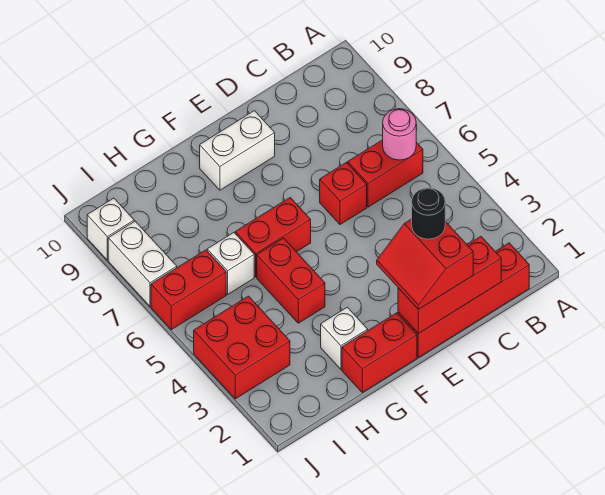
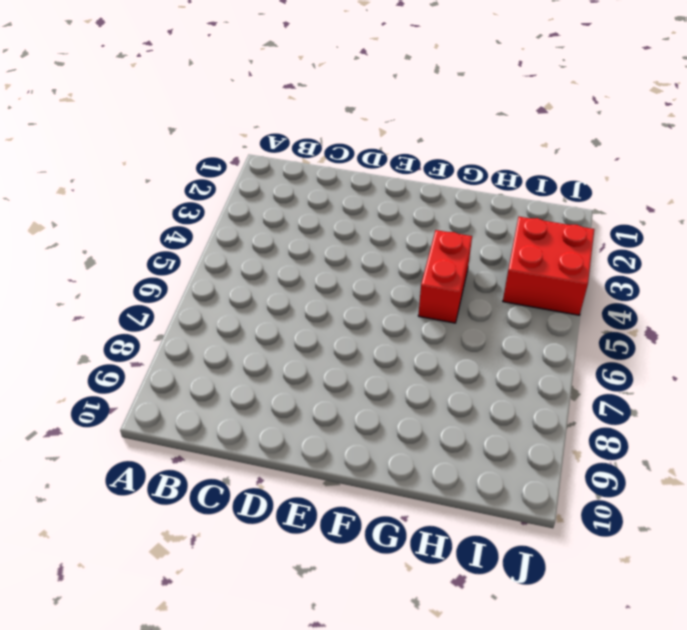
none -> red 1x4 brick [398,243,529,357]
none -> red 1x2 brick [348,140,423,207]
none -> red 1x1 brick [320,162,367,225]

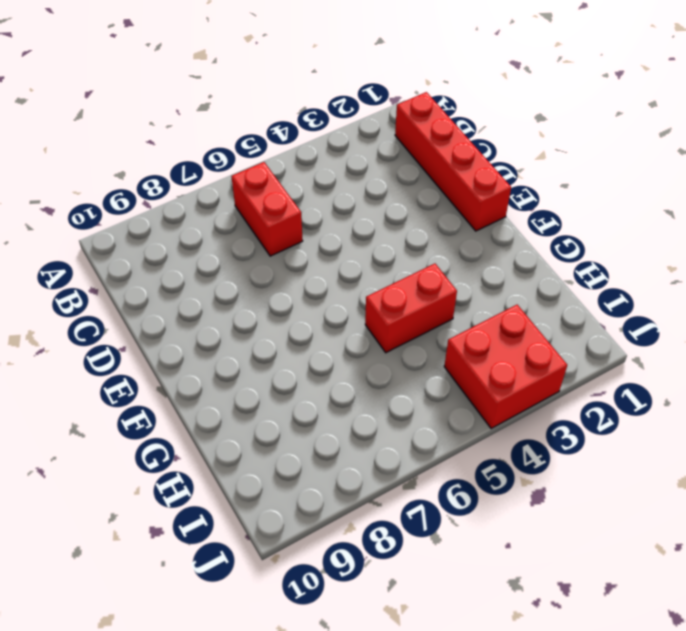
none -> red 1x1 brick [320,162,367,225]
none -> white 1x2 brick [200,111,275,190]
none -> red 1x2 brick [342,313,417,392]

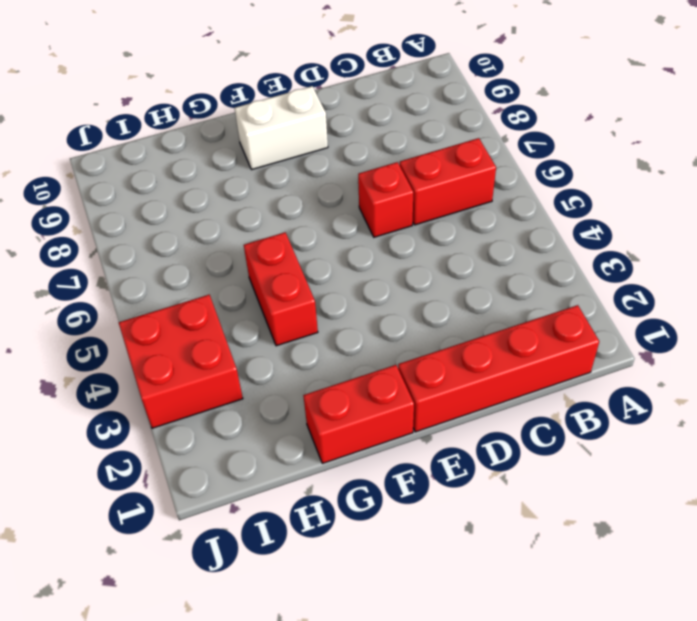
none -> red 1x2 brick [235,198,311,277]
none -> white 1x1 brick [321,307,368,369]
none -> white 1x1 brick [207,233,254,294]

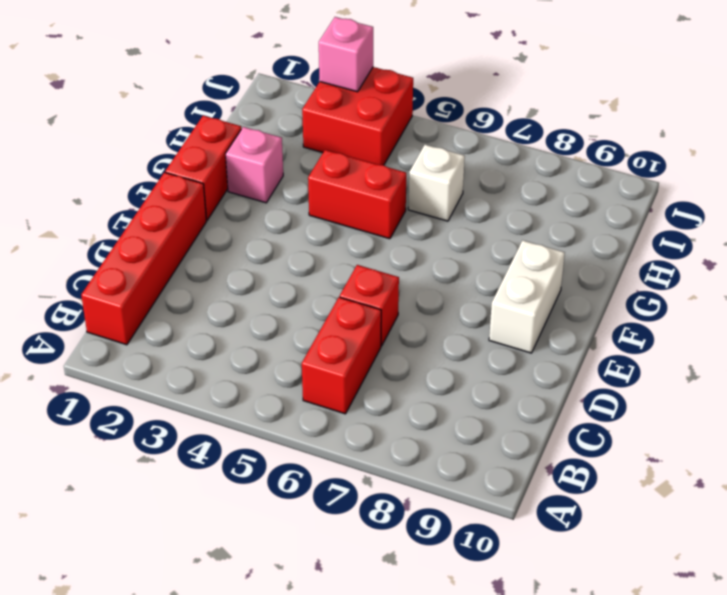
pink 1x1 brick [226,127,283,203] -> white 1x1 brick [321,307,368,369]
pink 1x1 brick [319,17,373,92] -> none
none -> red 1x2 brick [235,198,311,277]
none -> red 1x2 brick [151,250,226,330]
none -> white 1x2 brick [108,221,177,306]

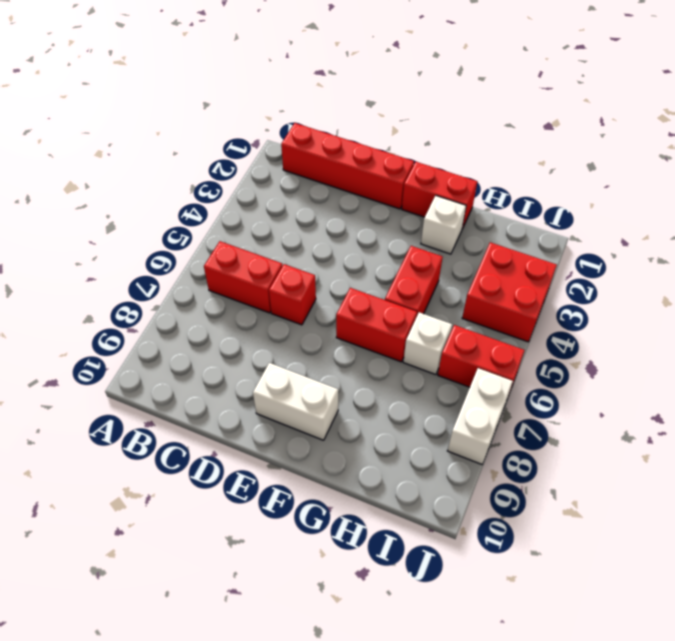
none -> white 1x1 brick [87,198,134,260]
none -> pink 1x1 round brick [383,109,416,160]
none -> red 1x3 brick [398,236,501,334]

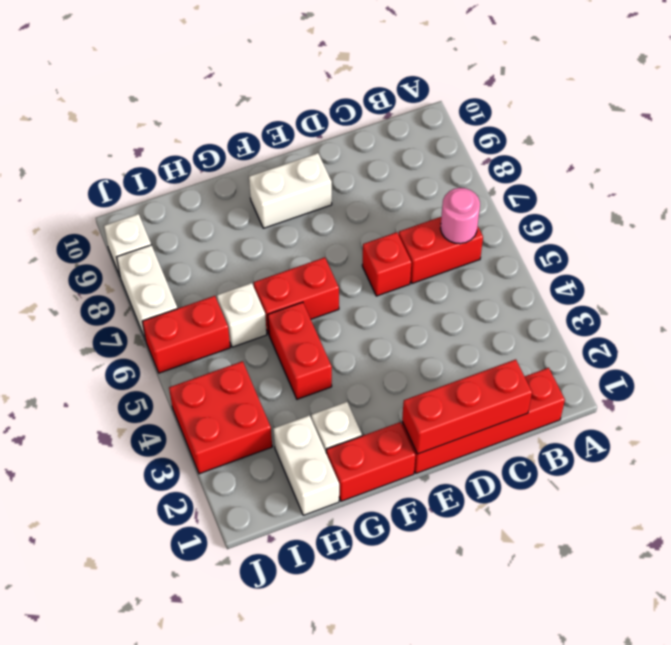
white 1x2 brick [273,415,339,515] -> none
none -> red 2x2 slope [377,219,473,309]
none -> black 1x1 round brick [412,188,445,239]

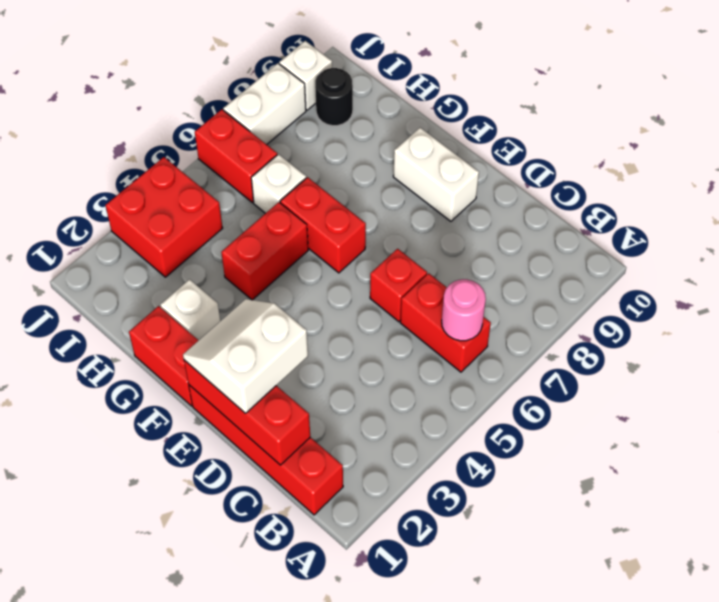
white 2x2 slope [183,299,308,413] -> red 2x2 slope [377,219,473,309]
black 1x1 round brick [315,68,353,126] -> black 1x1 round brick moved to [412,188,445,239]

